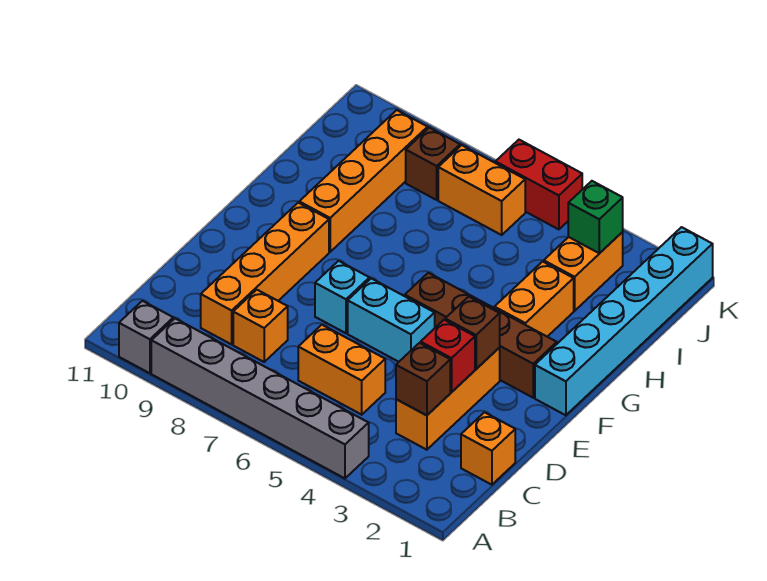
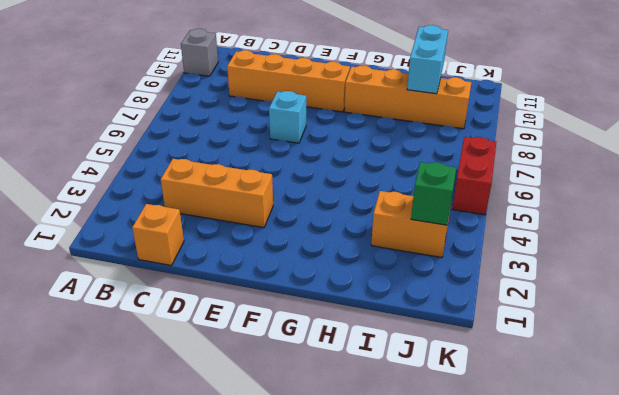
cyan 1x2 brick [407,25,448,94] -> cyan 1x2 brick moved to [348,278,435,362]
none -> grey 1x6 brick [151,319,369,478]
none -> orange 1x2 brick [298,325,385,415]
none -> orange 1x1 brick [233,290,288,362]

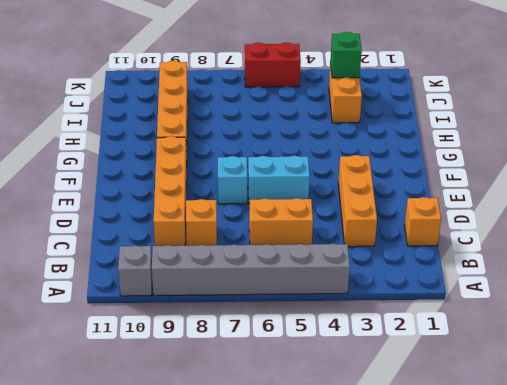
none -> cyan 1x6 brick [535,227,713,415]
none -> brown 1x4 brick [405,273,557,398]
none -> orange 1x2 brick [494,262,574,337]

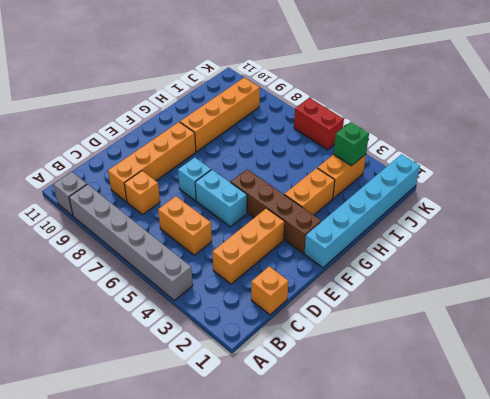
none -> orange 1x2 brick [438,145,525,235]
none -> brown 1x1 brick [406,128,460,200]
none -> brown 1x1 brick [396,343,450,415]

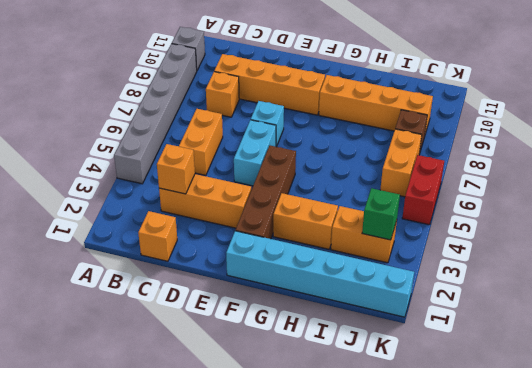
orange 1x1 brick [157,144,195,194] -> brown 1x1 brick [396,343,450,415]
none -> red 1x1 brick [421,320,475,392]
none -> brown 1x1 brick [445,297,500,369]

